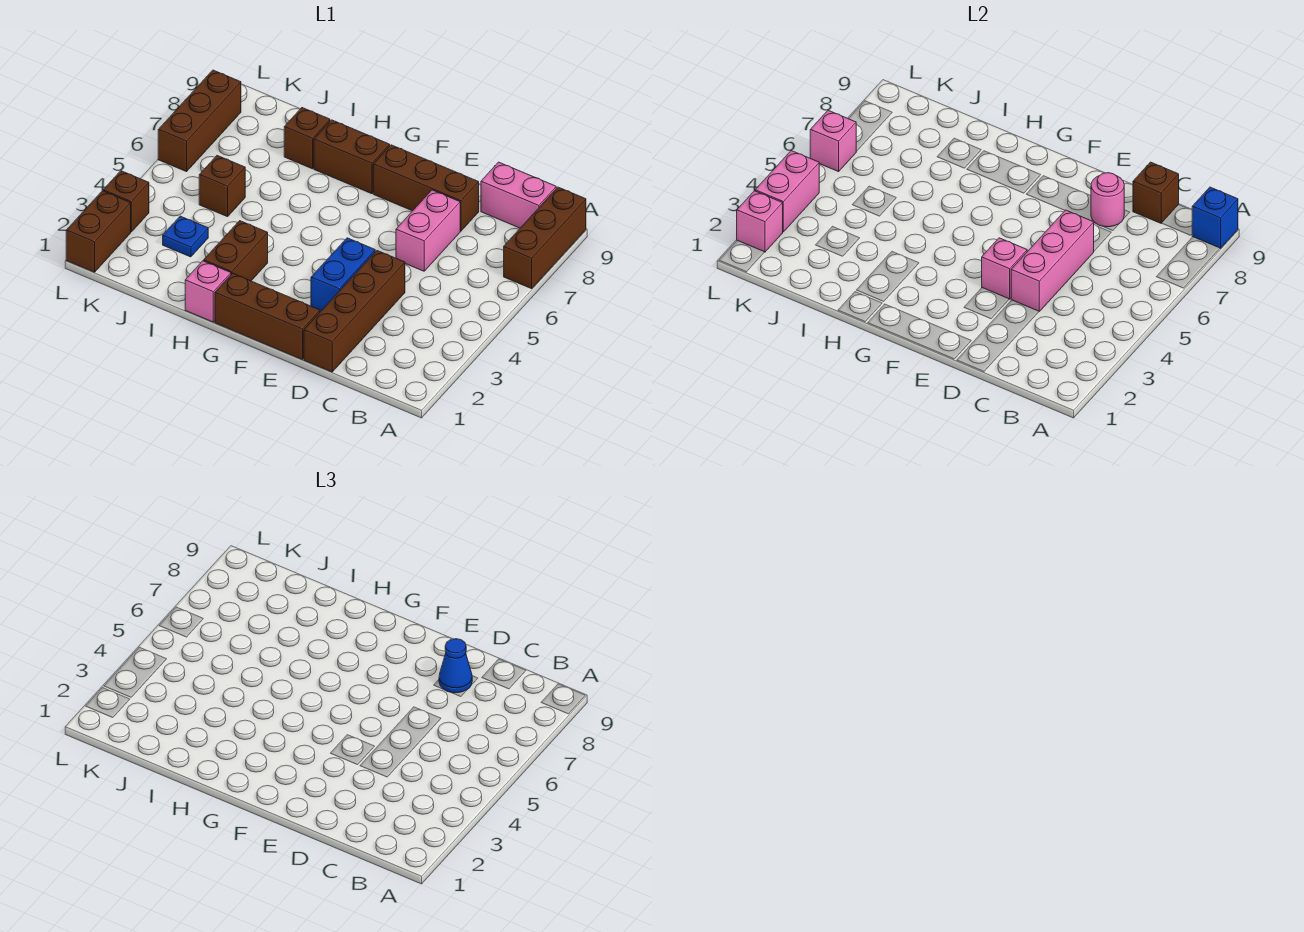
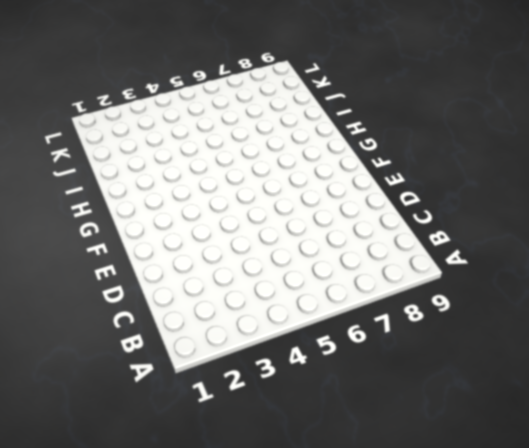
none -> brown 1x3 brick [504,187,586,289]
none -> pink 1x2 brick [481,162,556,228]
none -> brown 1x4 brick [304,251,405,372]

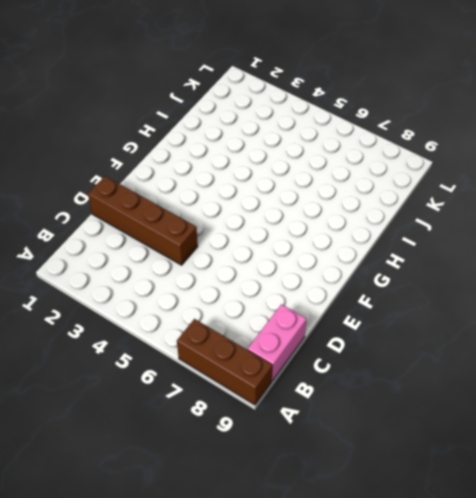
none -> pink 1x2 brick [396,190,460,271]
none -> brown 1x3 brick [373,145,479,231]
none -> brown 1x3 brick [215,273,320,360]

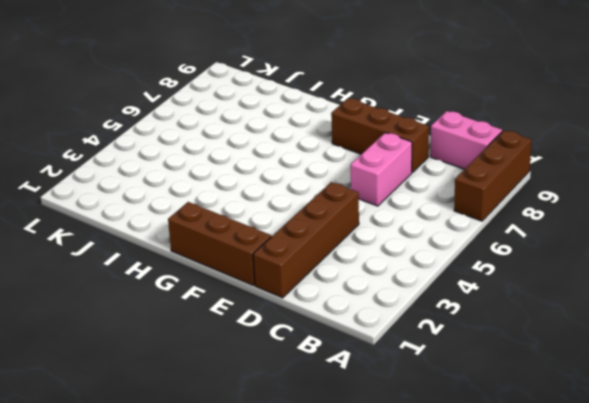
none -> blue 1x2 brick [311,238,375,312]
none -> brown 1x2 brick [314,120,390,194]
none -> pink 1x1 brick [185,261,231,322]

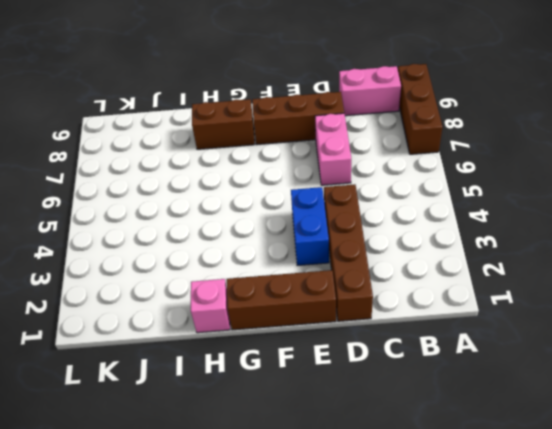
none -> brown 1x2 brick [204,221,268,281]
none -> brown 1x1 brick [284,108,330,169]
none -> blue 1x1 plate [163,216,208,257]

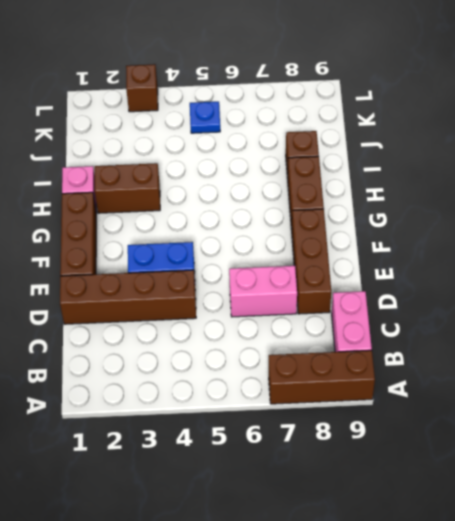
blue 1x1 plate [190,102,220,133] -> blue 1x1 plate moved to [163,216,208,257]
none -> brown 1x1 brick [199,156,245,217]
none -> brown 1x2 brick [66,191,131,272]
none -> brown 1x3 brick [158,70,241,172]

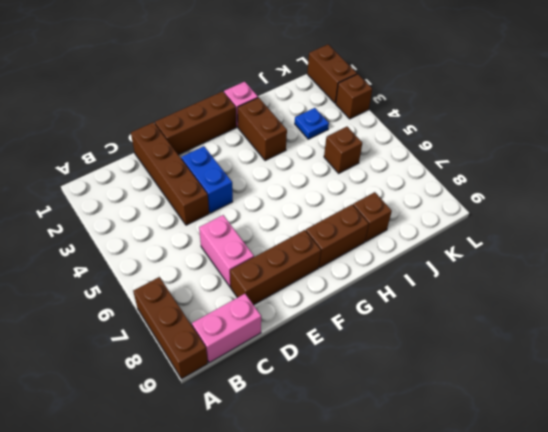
none -> brown 1x3 brick [158,70,241,172]
none -> blue 1x1 brick [1192,187,1238,248]
none -> brown 1x1 brick [1133,162,1179,223]

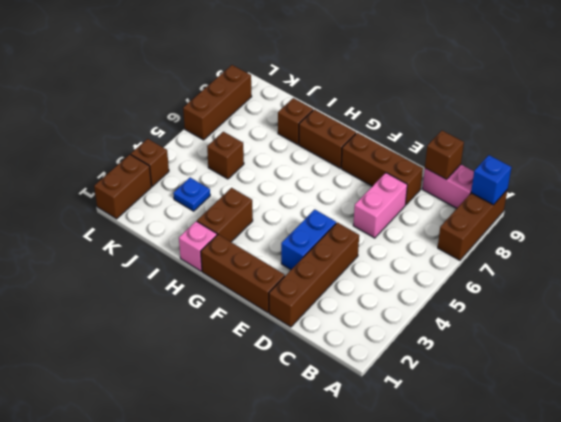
none -> pink 1x3 brick [1011,210,1094,311]
none -> pink 1x1 round brick [1091,173,1124,227]
none -> pink 1x1 brick [982,238,1027,299]

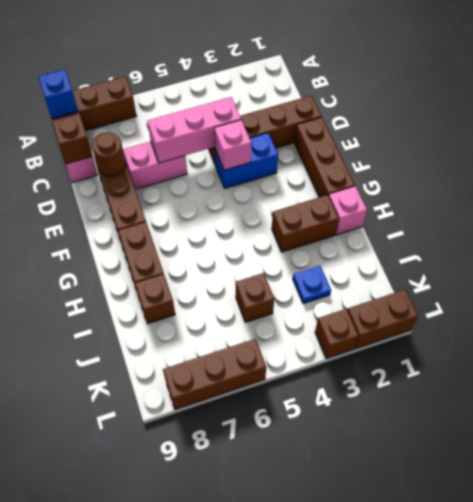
brown 1x1 round brick [92,132,126,176] -> pink 1x1 round brick [1091,173,1124,227]
none -> pink 1x1 brick [737,191,783,252]
none -> pink 1x2 brick [755,151,819,232]
none -> pink 1x1 brick [810,110,856,172]

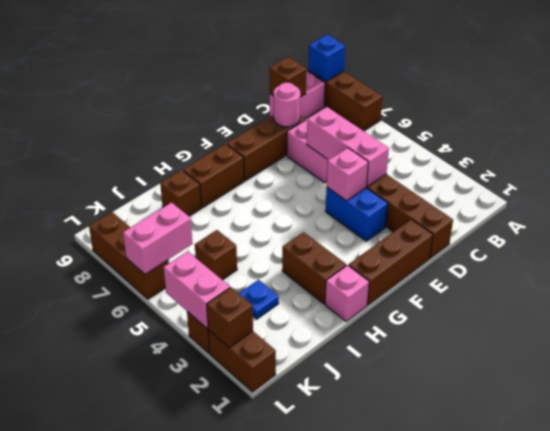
pink 1x2 brick [123,203,193,274] -> pink 1x1 brick [810,110,856,172]
brown 1x1 brick [207,288,253,348] -> pink 1x1 brick [737,191,783,252]
none -> blue 1x1 cone [439,639,472,693]

